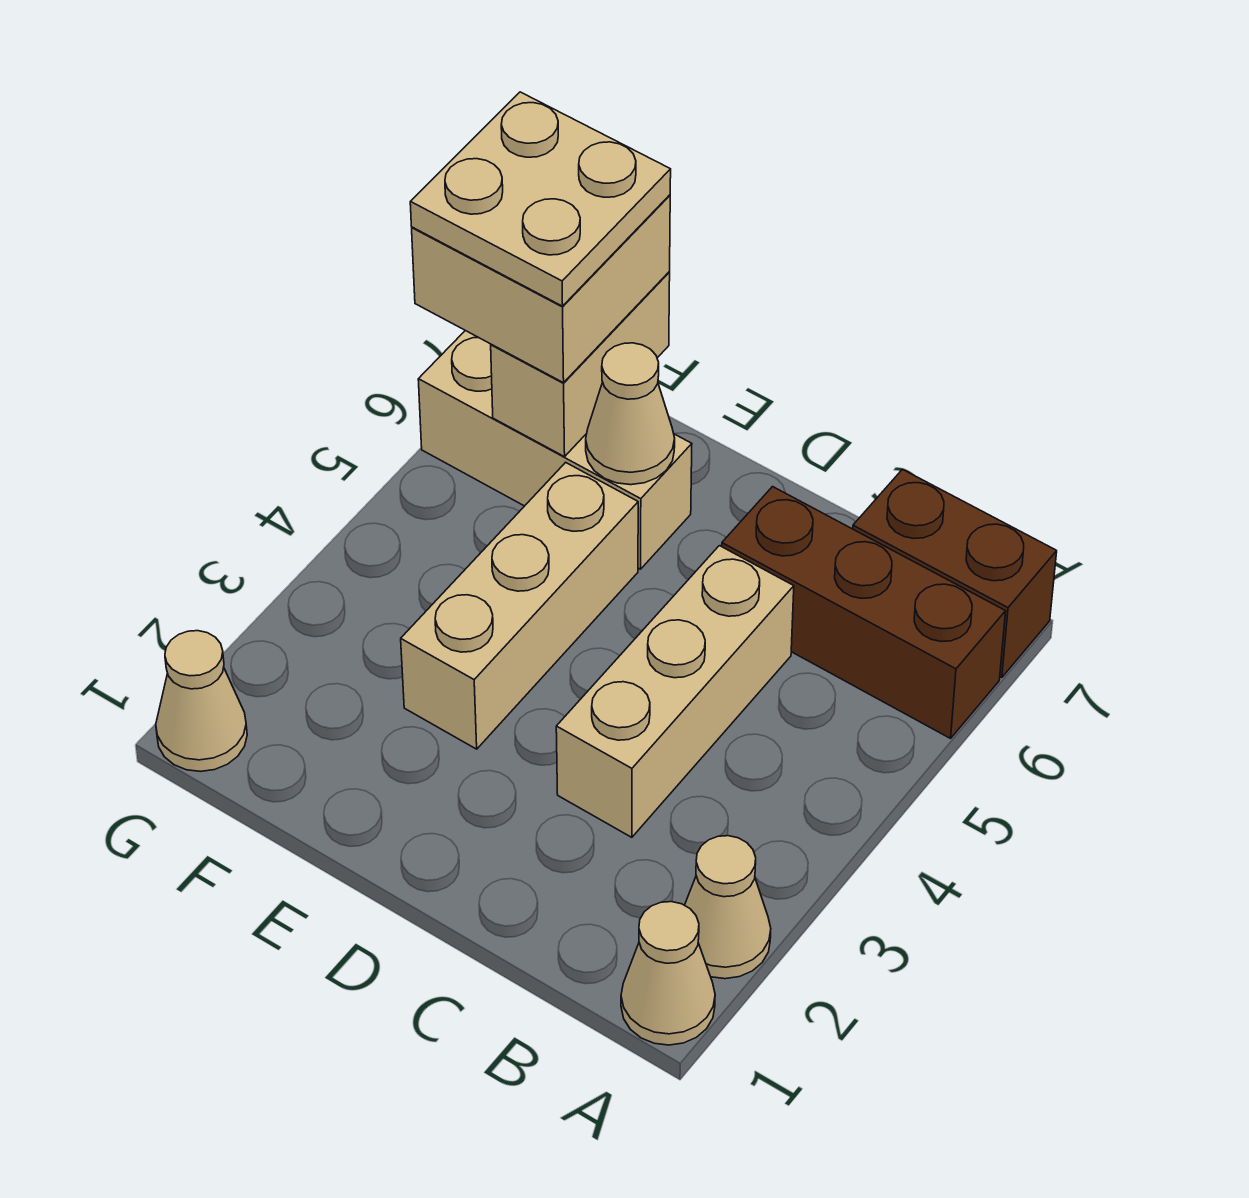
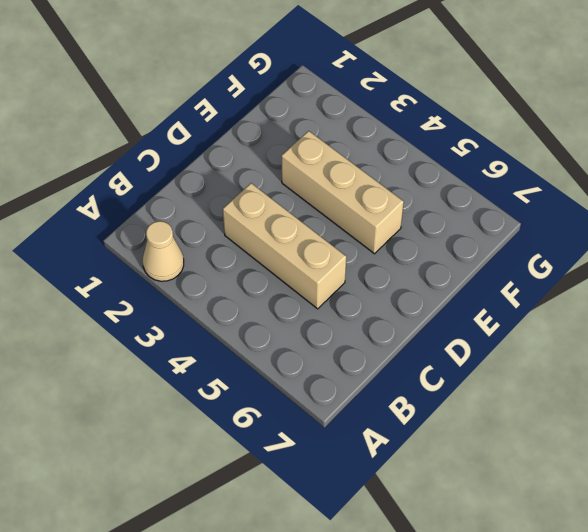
none -> tan 1x1 cone [621,902,715,1045]
none -> brown 1x3 brick [722,487,1006,738]
none -> brown 1x2 brick [853,470,1057,678]

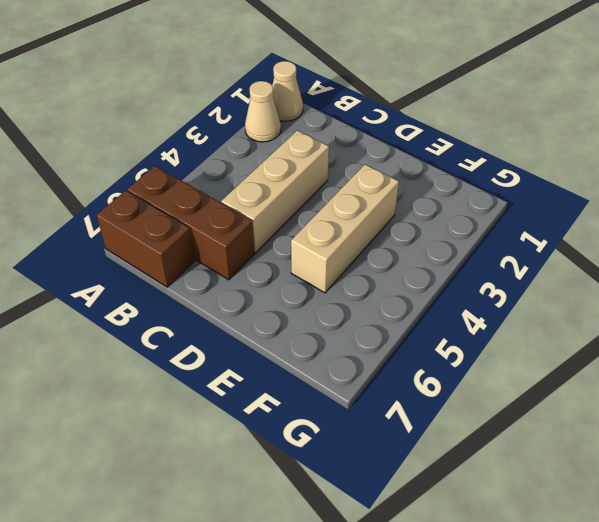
none -> tan 1x3 brick [418,331,692,569]
none -> tan 1x1 cone [156,631,247,771]
none -> tan 1x1 cone [586,343,675,485]

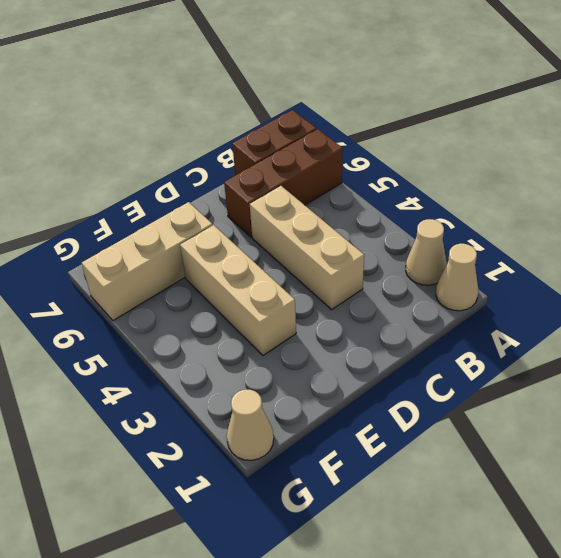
none -> tan 1x1 cone [586,343,675,485]
none -> tan 1x2 brick [491,272,670,457]
none -> tan 2x2 brick [412,195,670,383]

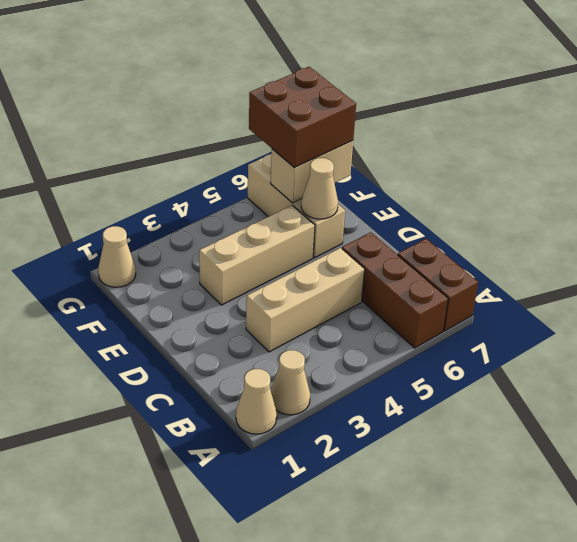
brown 2x2 brick [249,67,356,168] -> tan 2x2 brick [412,195,670,383]
none -> tan 2x2 plate [410,92,671,306]

